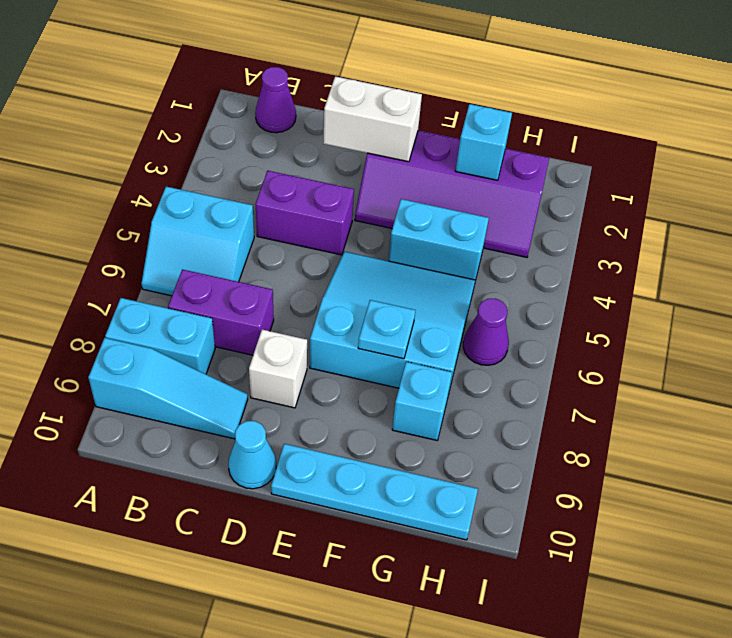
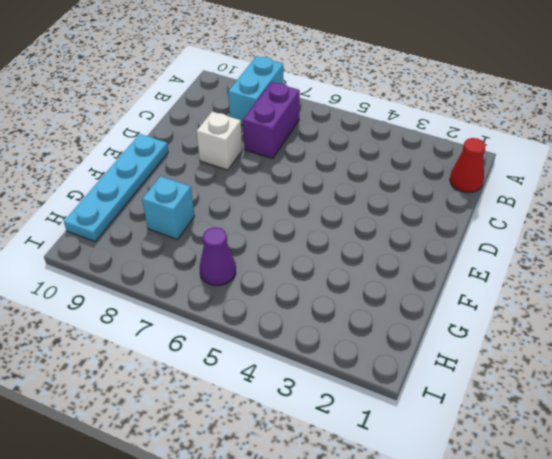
red 1x1 cone [450,138,485,193] -> purple 1x1 cone [255,67,296,133]
none -> cyan 2x2 slope [141,187,254,296]
none -> cyan 1x3 slope [88,338,248,439]
none -> purple 1x2 brick [256,171,354,255]

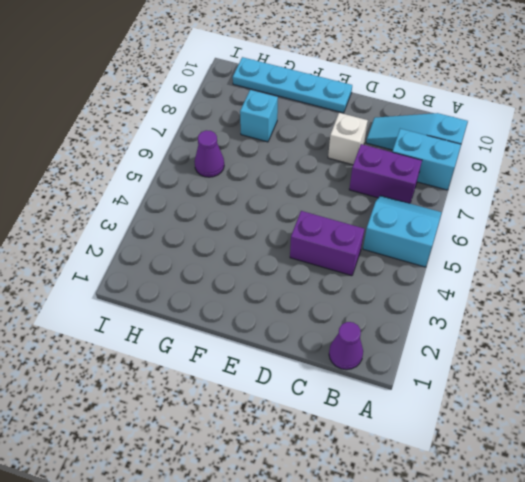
none -> cyan 1x1 cone [228,421,276,489]
none -> purple 2x4 slope [355,130,549,257]
none -> cyan 3x3 slope [310,252,475,395]

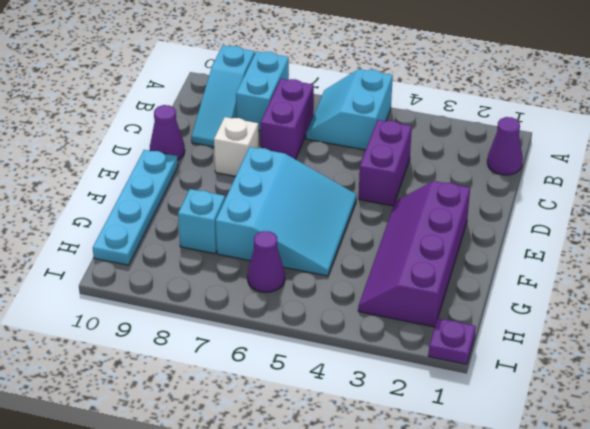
purple 1x1 cone [150,105,185,160] -> cyan 1x1 cone [228,421,276,489]
purple 1x1 plate [428,318,476,364] -> none
none -> cyan 1x2 brick [389,199,489,280]
none -> white 1x2 brick [324,76,422,162]
none -> cyan 1x1 plate [358,300,415,359]

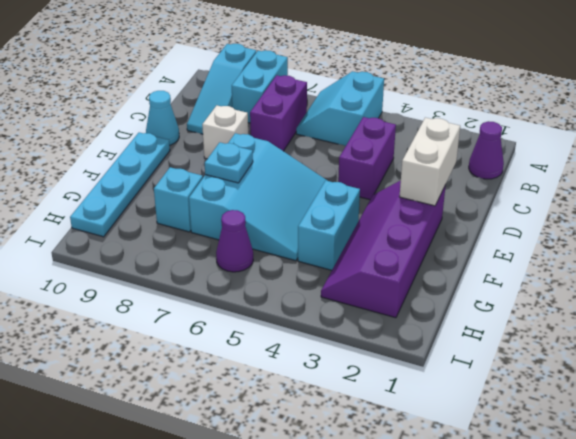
none -> cyan 1x1 brick [456,104,512,180]

